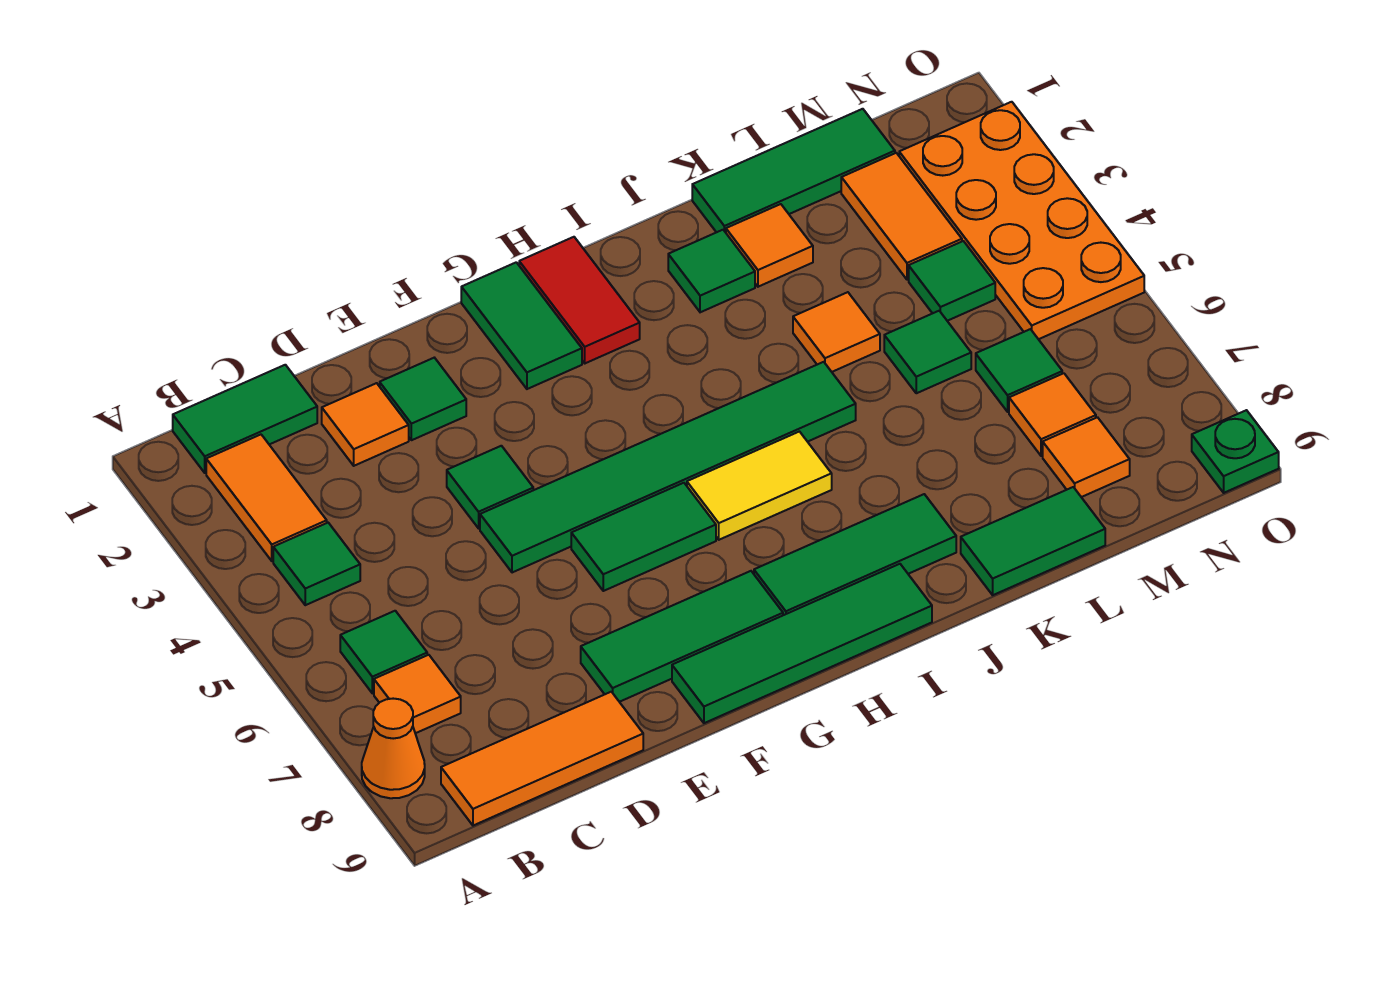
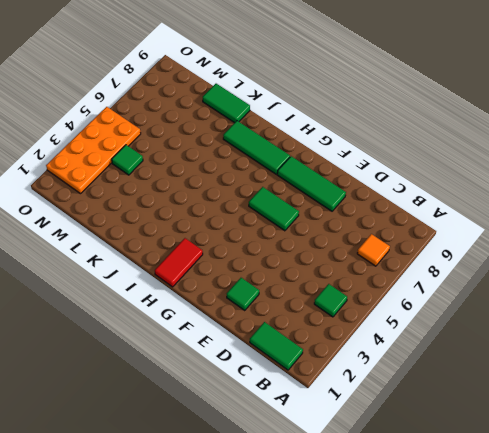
none -> orange 1x1 cone [362,699,425,798]
none -> orange 1x2 tile [206,435,327,561]
none -> green 1x1 tile [340,611,427,693]
none -> orange 1x3 tile [441,692,643,826]

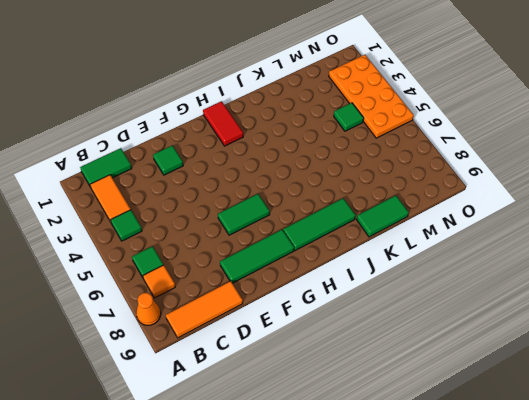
none -> orange 1x1 tile [322,383,409,466]
none -> green 1x1 tile [447,446,533,528]
none -> green 1x6 tile [480,362,856,573]
none -> green 1x4 tile [672,564,932,723]

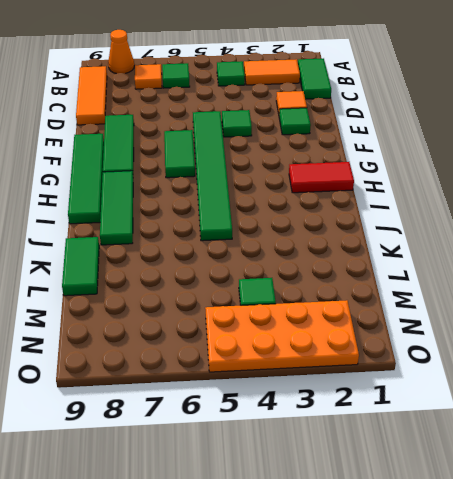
none -> green 1x2 tile [461,262,582,389]
none -> yellow 1x2 tile [687,432,832,540]
none -> green 1x1 tile [668,230,755,312]
none -> green 1x3 tile [692,109,895,232]

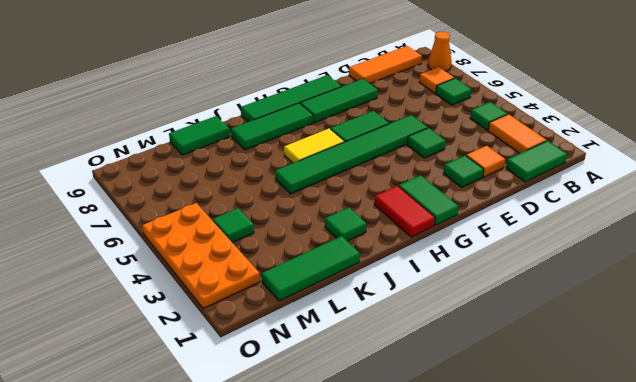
none -> orange 1x1 tile [726,204,813,287]
none -> orange 1x1 tile [793,292,880,372]
none -> green 1x1 tile [884,311,971,393]
none -> orange 1x2 tile [841,153,962,280]

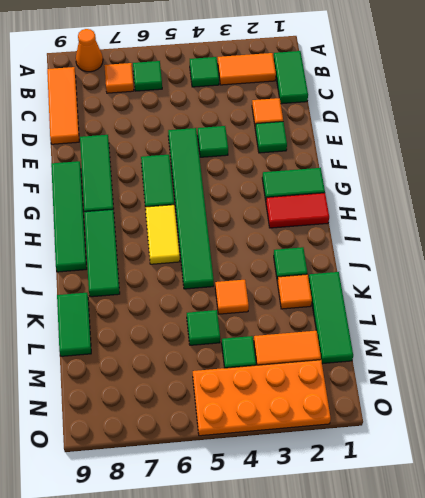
none -> green 1x1 tile [976,329,1062,412]
none -> orange 1x1 tile [1009,373,1096,456]
none -> orange 1x1 tile [1043,417,1130,497]
none -> green 1x1 plate [1192,410,1279,493]

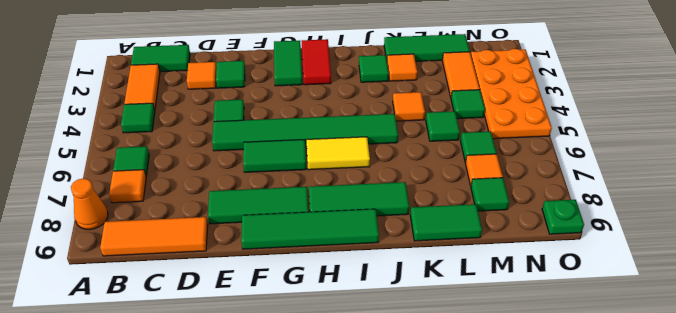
green 1x1 tile [471,178,509,211] -> orange 1x1 tile [1043,417,1130,497]

